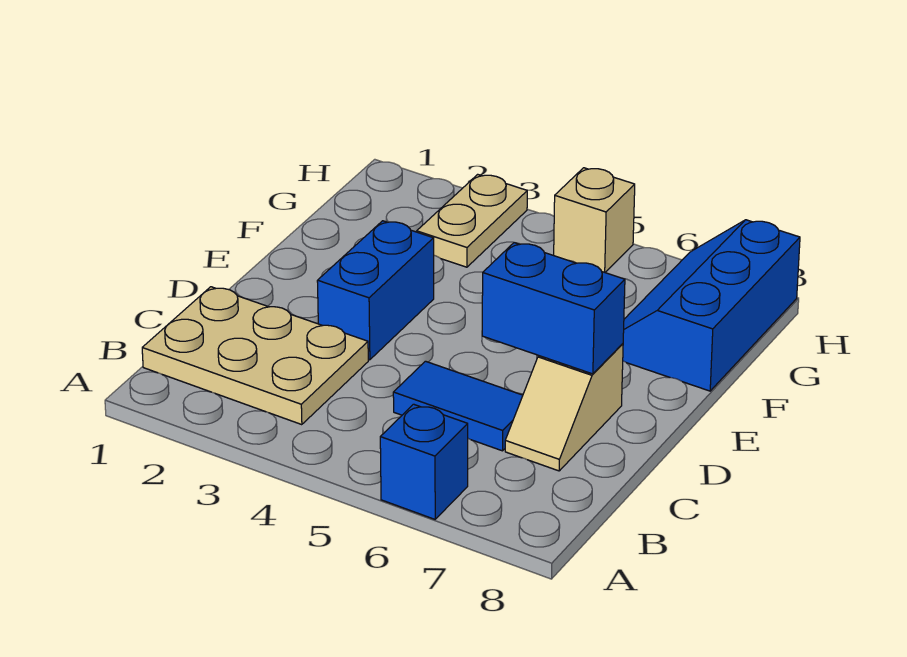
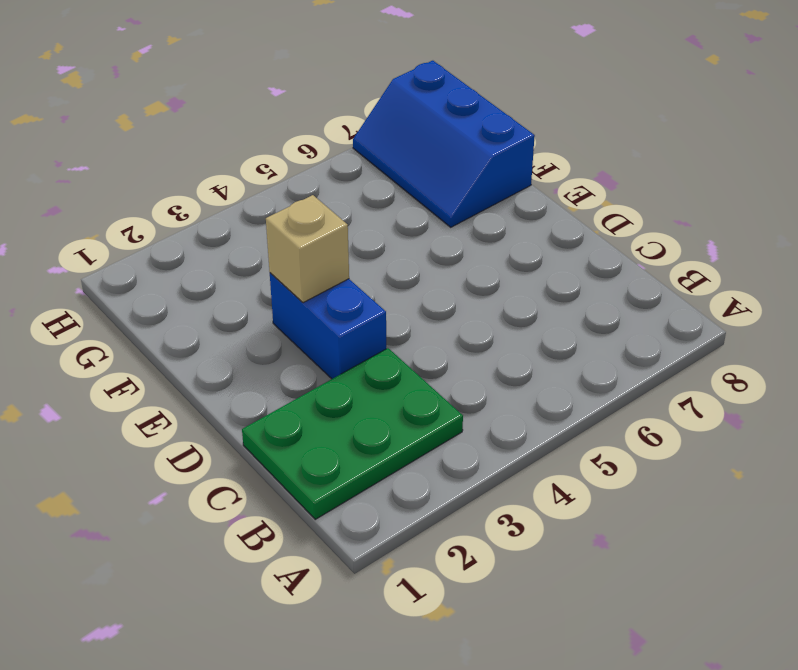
green 2x3 plate [242,348,463,519] -> tan 2x3 plate [142,287,368,425]
tan 1x1 brick [266,195,349,303] -> tan 1x1 brick moved to [554,168,635,272]
none -> blue 1x1 brick [380,404,468,519]
none -> blue 1x2 tile [393,361,523,451]

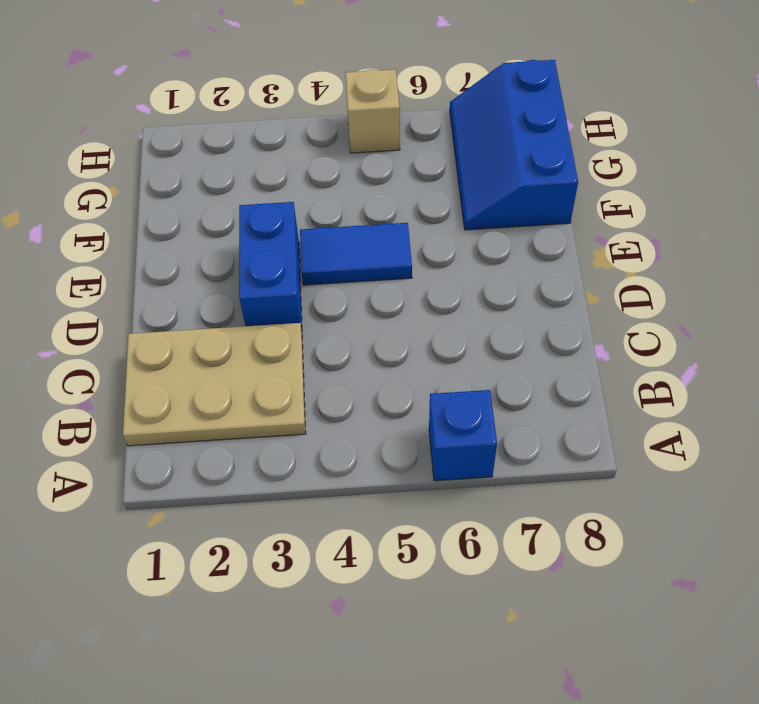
blue 1x2 tile [300,223,412,285] -> blue 1x2 tile moved to [393,361,523,451]
none -> tan 1x2 slope [505,344,623,471]
none -> tan 1x2 plate [417,174,527,267]

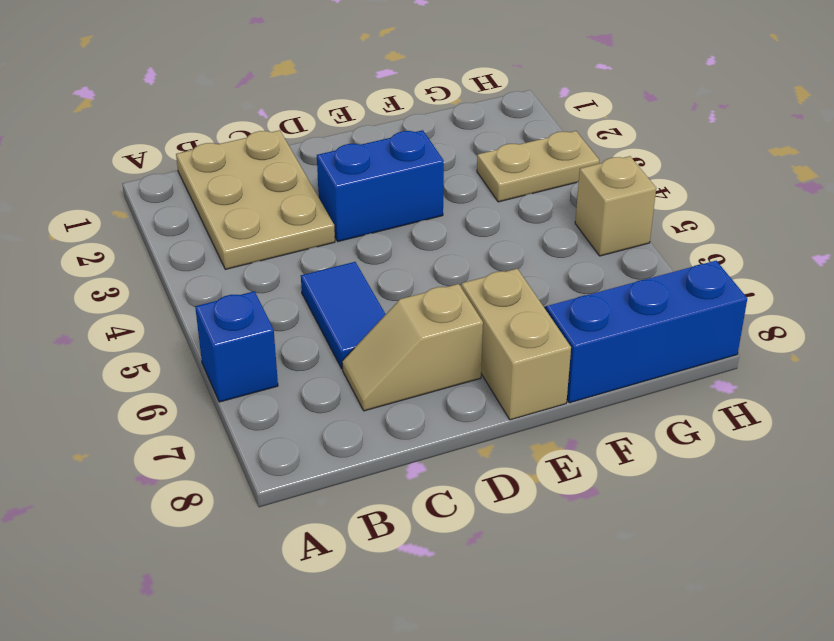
tan 1x2 brick [461,269,571,420] -> none
none -> blue 1x2 brick [482,243,625,374]

